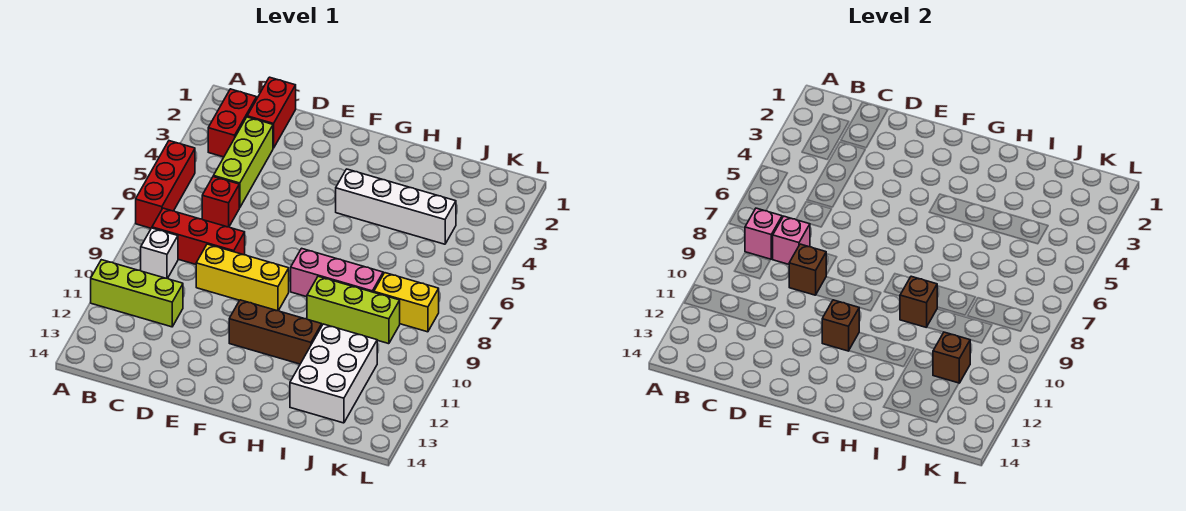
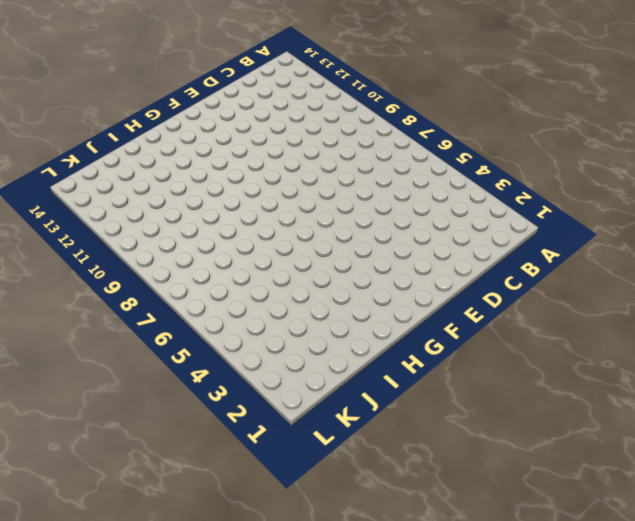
none -> red 1x3 brick [136,141,195,228]
none -> lime 1x3 brick [91,260,183,327]
none -> red 1x2 brick [208,89,257,157]

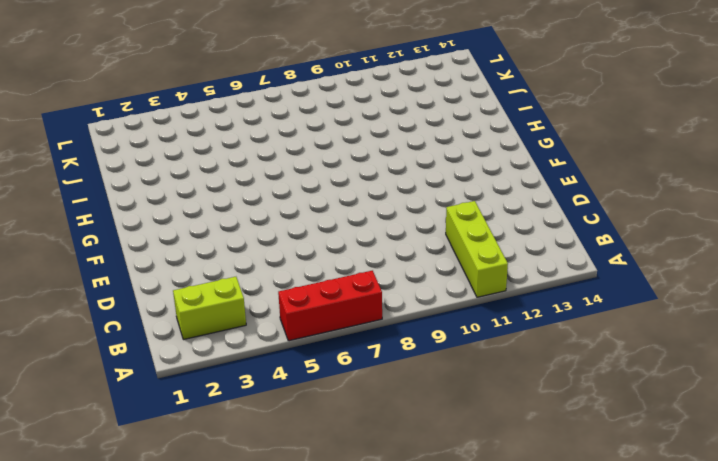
lime 1x2 brick [173,277,246,340] -> red 1x2 brick [208,89,257,157]
none -> red 1x3 brick [152,208,245,264]
none -> white 1x1 brick [141,228,178,279]
none -> red 1x2 brick [247,77,296,148]

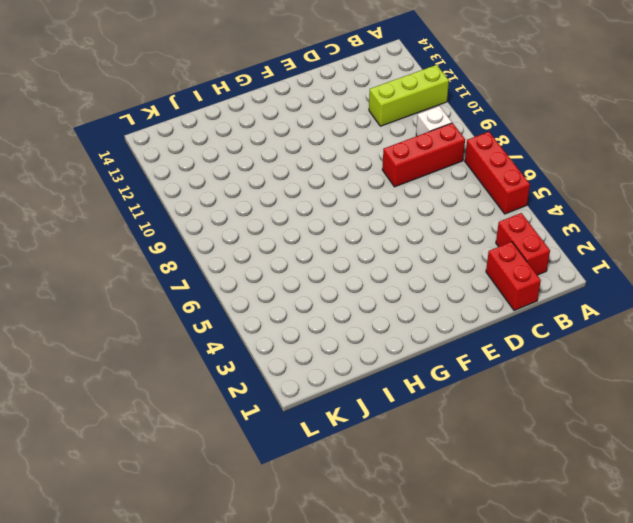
none -> lime 1x3 brick [213,117,273,208]
none -> red 1x1 brick [202,177,239,227]
none -> yellow 1x3 brick [196,244,289,311]

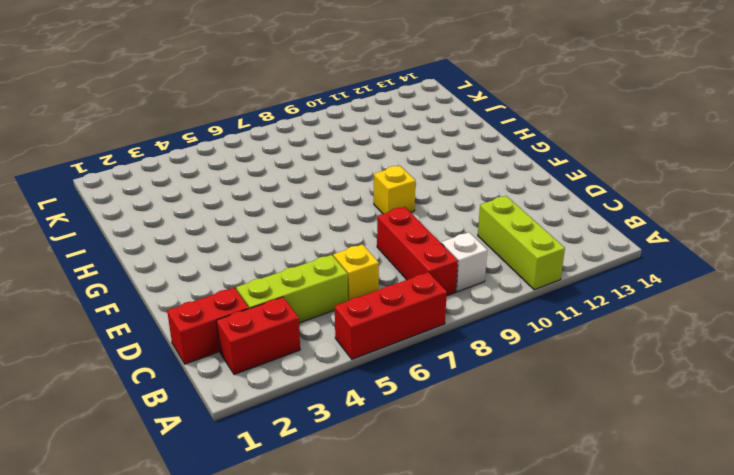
yellow 1x1 brick [333,244,379,301] -> red 1x1 brick [202,177,239,227]
yellow 1x1 brick [374,166,415,214] -> yellow 1x3 brick [196,244,289,311]
none -> brown 1x3 brick [229,300,322,364]
none -> white 1x4 brick [336,169,456,244]
none -> pink 1x3 brick [291,248,383,297]

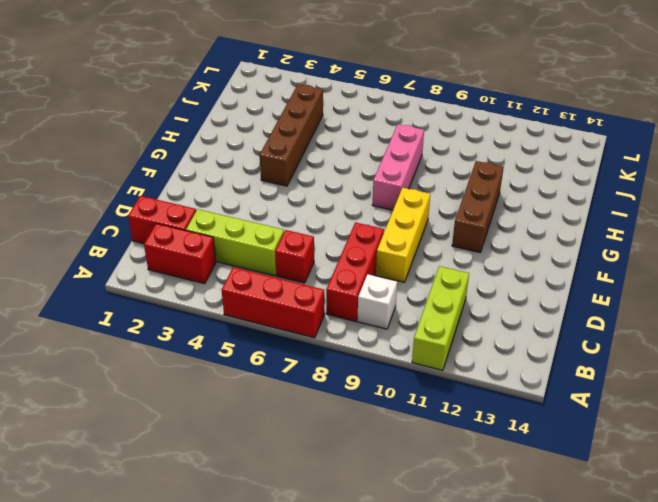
brown 1x4 brick [260,84,323,186] -> white 1x4 brick [336,169,456,244]
none -> lime 1x3 brick [307,276,400,344]
none -> white 2x3 brick [290,324,377,423]
none -> yellow 1x2 brick [374,273,439,332]

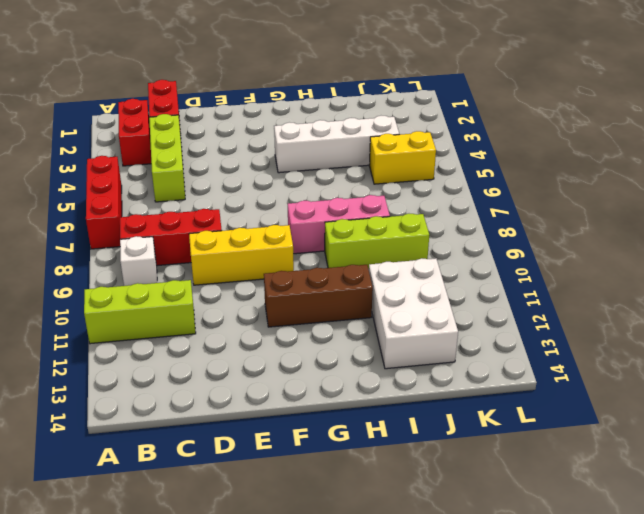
yellow 1x2 brick [369,131,436,184] -> yellow 1x2 brick moved to [374,273,439,332]
none -> red 1x1 brick [202,177,239,227]
none -> pink 1x1 brick [745,208,782,259]
none -> pink 1x1 brick [773,216,810,264]

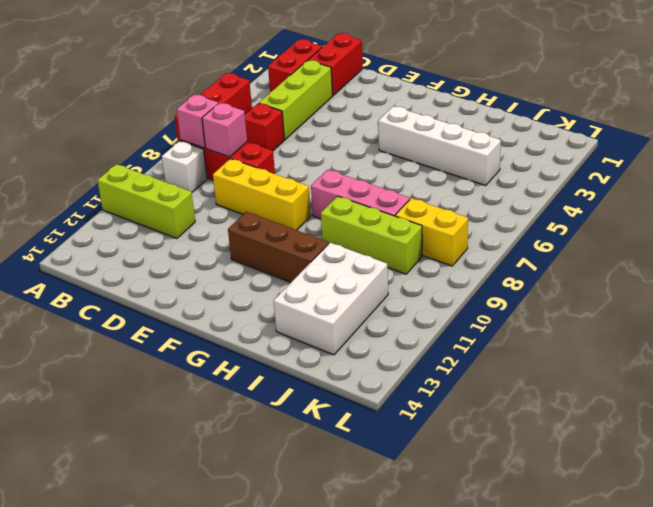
none -> brown 1x1 brick [789,244,826,295]
none -> brown 1x1 brick [822,300,859,351]
none -> brown 1x1 brick [900,276,937,328]

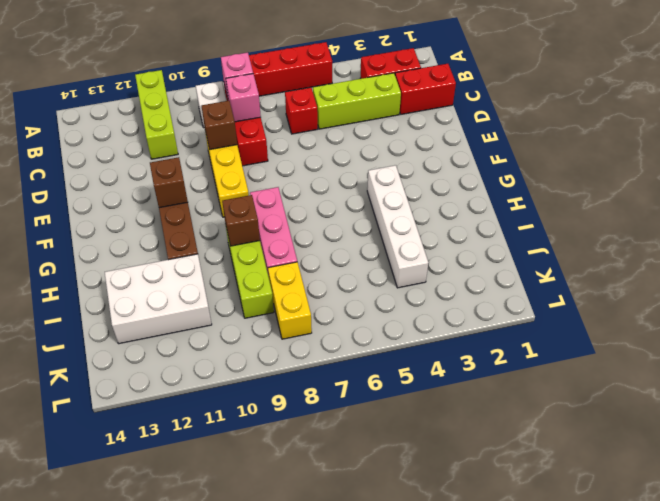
none -> brown 1x1 brick [933,332,970,383]

